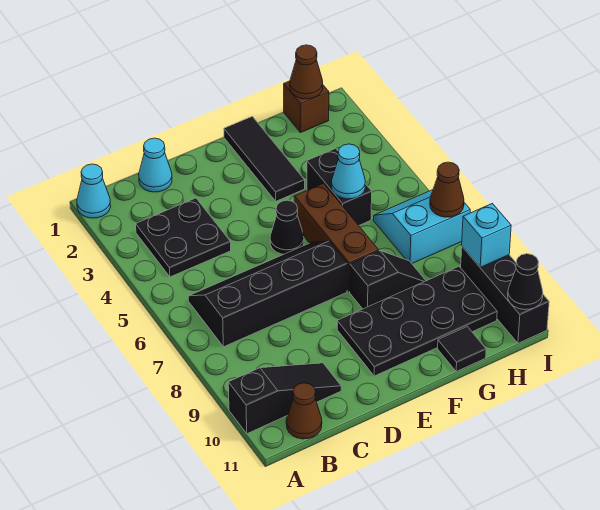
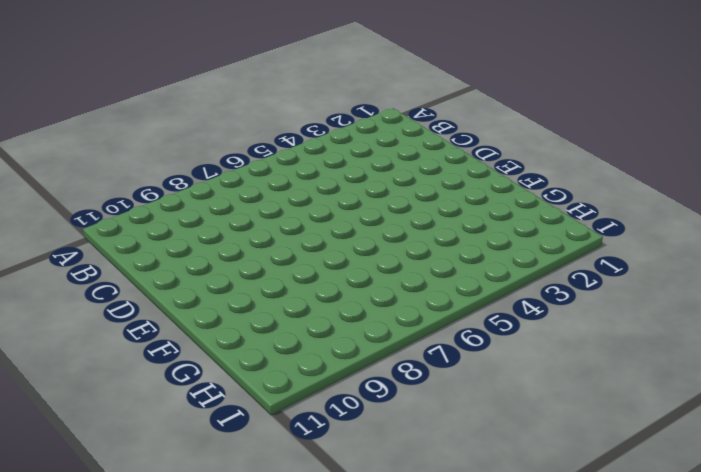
none -> cyan 1x1 cone [77,164,111,218]
none -> black 1x3 slope [228,363,341,434]
none -> black 2x2 plate [136,198,231,277]

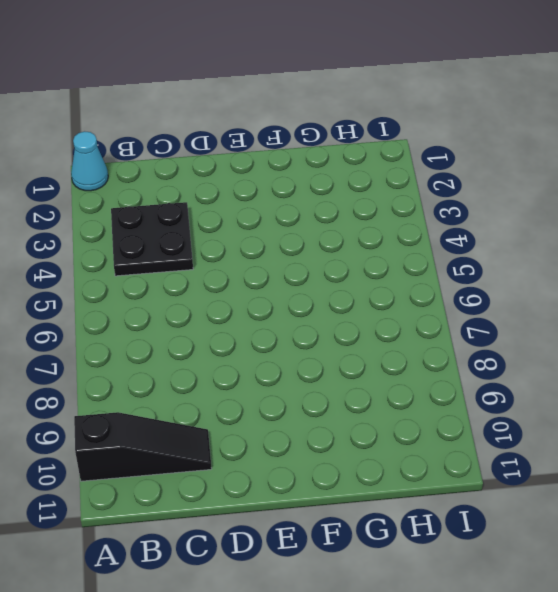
none -> black 2x4 slope [188,241,348,347]
none -> brown 1x1 cone [286,383,322,439]
none -> cyan 1x1 cone [139,138,172,192]

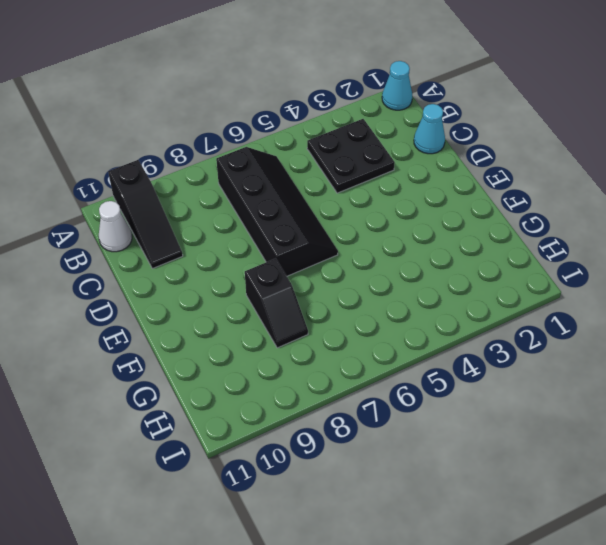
white 1x1 cone [98,201,132,252] -> brown 1x1 cone [286,383,322,439]
none -> black 1x1 cone [270,200,304,254]
none -> black 2x4 plate [337,267,497,376]
none -> black 1x3 tile [224,116,305,201]

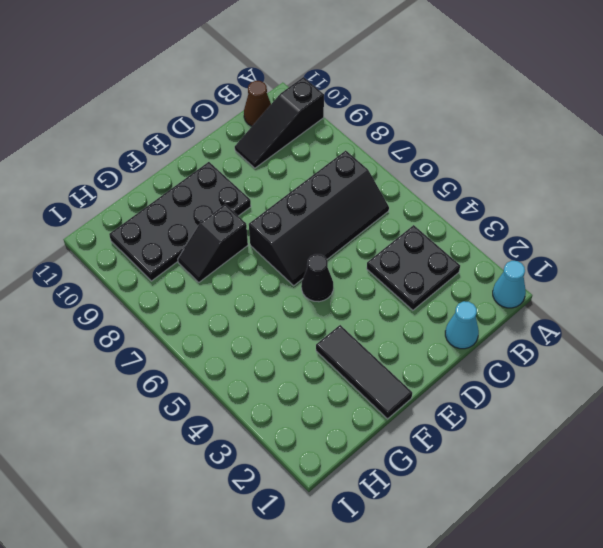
none -> brown 1x3 brick [294,183,379,291]
none -> black 1x2 brick [307,148,372,225]
none -> black 1x1 tile [438,327,486,371]

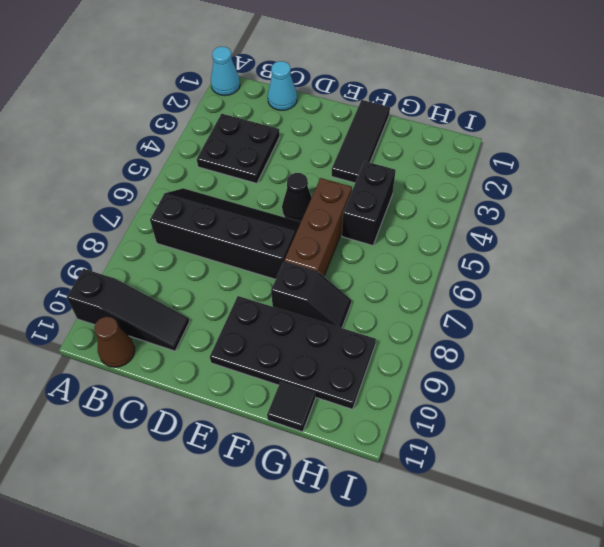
none -> brown 1x1 brick [284,81,329,133]
none -> cyan 2x2 slope [373,190,470,263]
none -> black 1x3 brick [461,247,549,343]

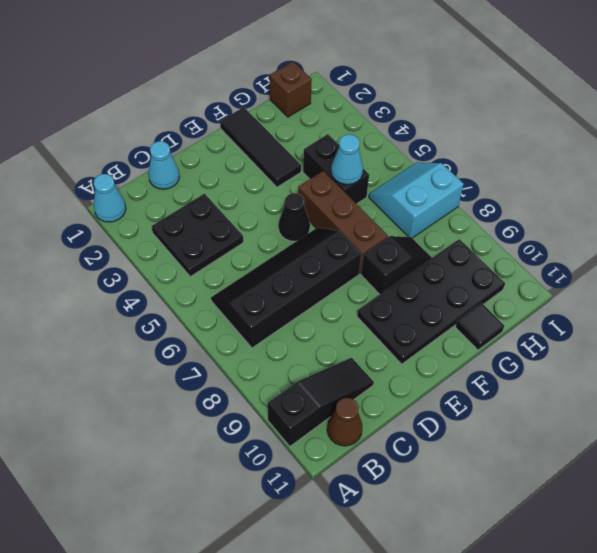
none -> black 1x3 brick [461,247,549,343]
none -> brown 1x1 cone [290,45,323,99]
none -> brown 1x1 cone [430,162,464,217]

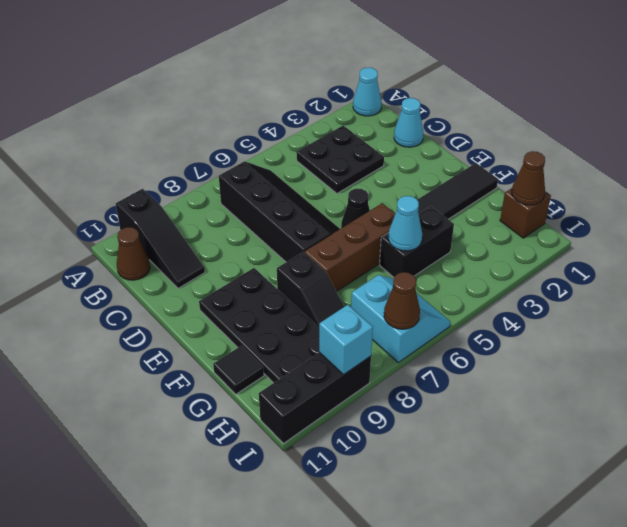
none -> black 1x1 cone [508,254,543,310]

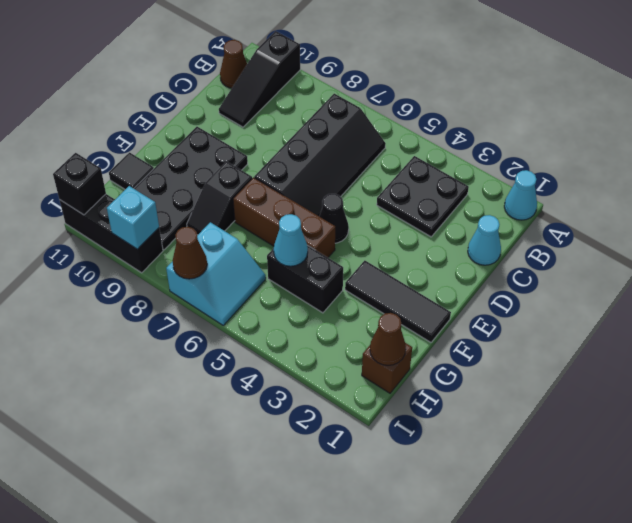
black 1x1 brick [53,153,106,215] -> black 1x1 cone [508,254,543,310]

